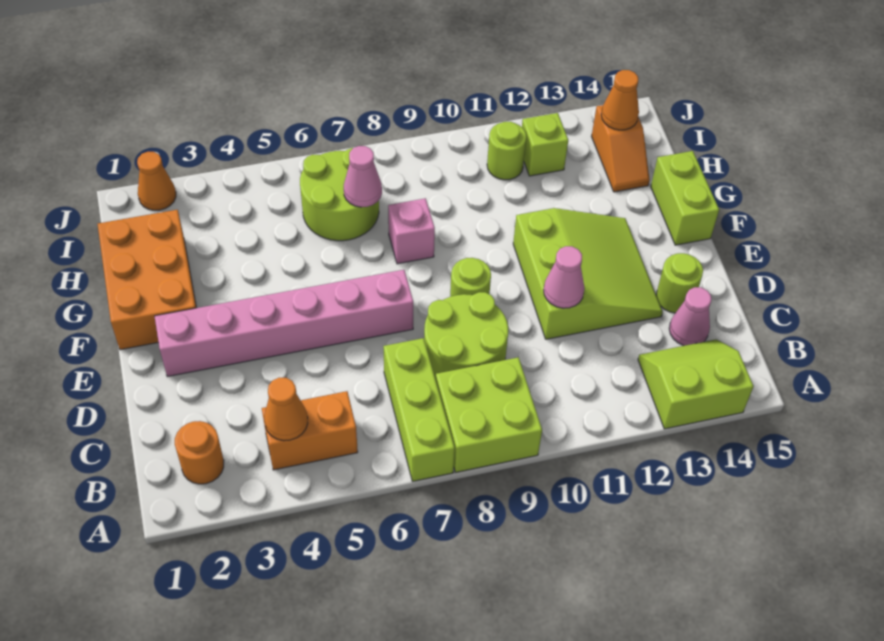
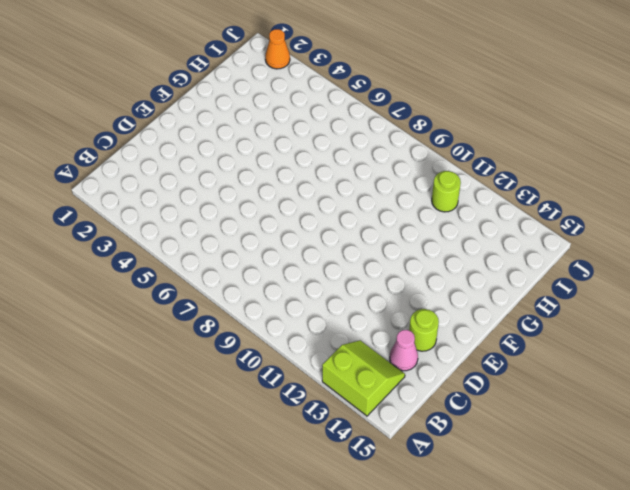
none -> lime 1x3 brick [383,338,455,481]
none -> lime 2x2 brick [436,357,542,472]
none -> orange 1x1 round brick [175,421,224,484]

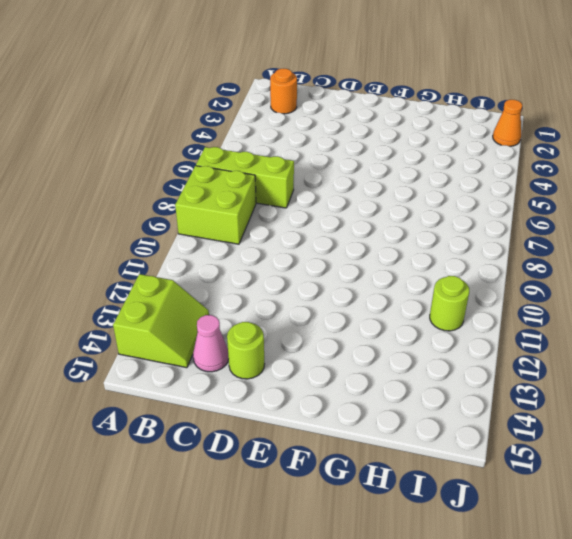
none -> orange 1x2 brick [262,391,358,470]
none -> lime 2x2 round brick [424,292,508,379]
none -> lime 3x3 slope [513,208,663,339]

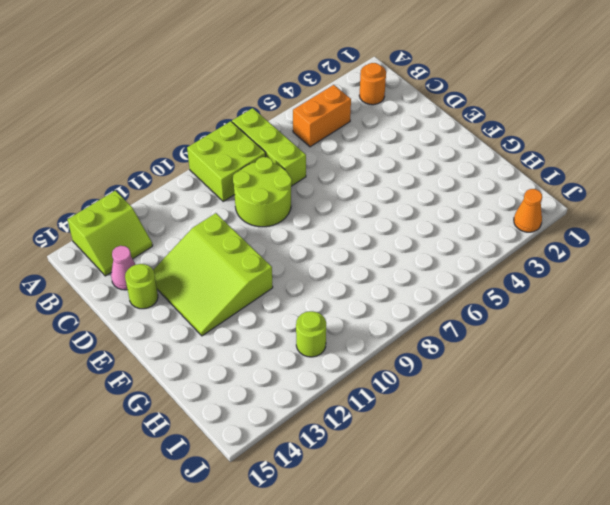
none -> pink 1x6 brick [155,270,413,377]
none -> lime 1x1 round brick [450,258,491,297]
none -> orange 2x3 brick [98,210,196,350]

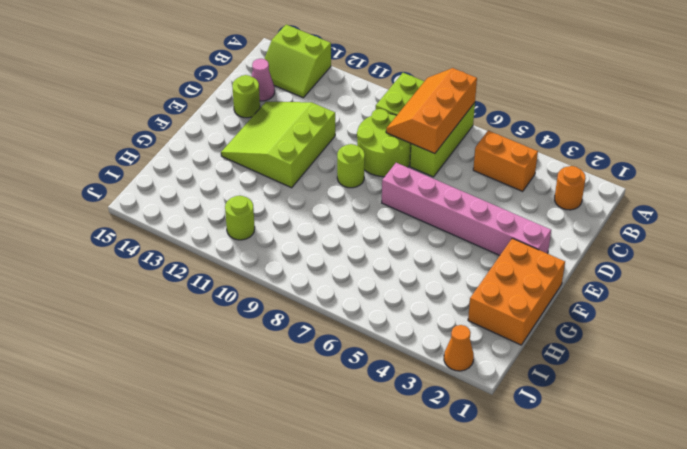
orange 2x3 slope [386,68,477,154] -> none
none -> lime 1x2 brick [651,151,719,245]
none -> pink 1x1 brick [388,198,435,264]
none -> lime 2x2 round brick [300,148,379,241]

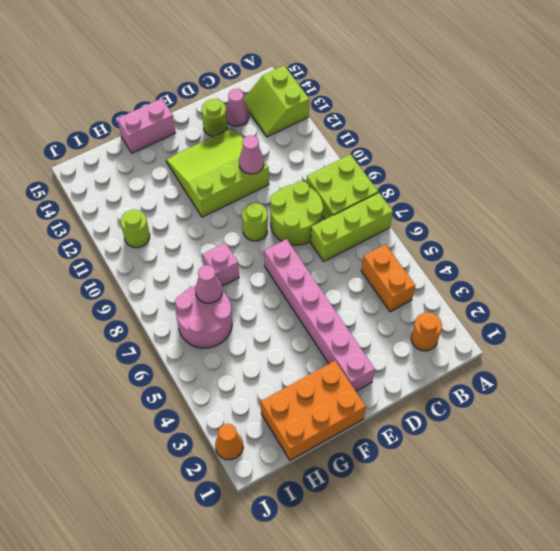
pink 1x2 brick [117,98,175,153] -> lime 1x2 brick [651,151,719,245]
pink 2x2 round brick [175,286,232,348] -> lime 2x2 round brick [300,148,379,241]
none -> orange 1x2 slope [592,105,650,192]
none -> lime 1x1 brick [522,113,568,176]
none -> orange 1x1 cone [264,378,308,441]

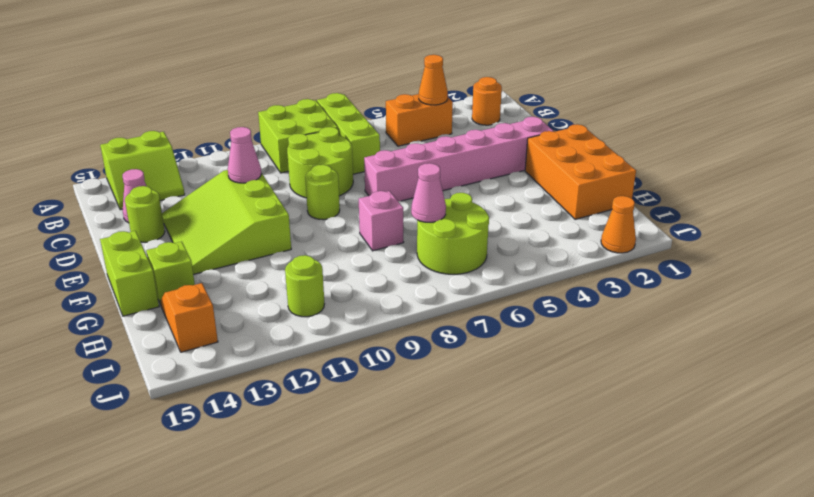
lime 1x1 brick [146,242,195,305] -> lime 1x1 brick moved to [522,113,568,176]
none -> orange 1x1 cone [601,70,639,130]

